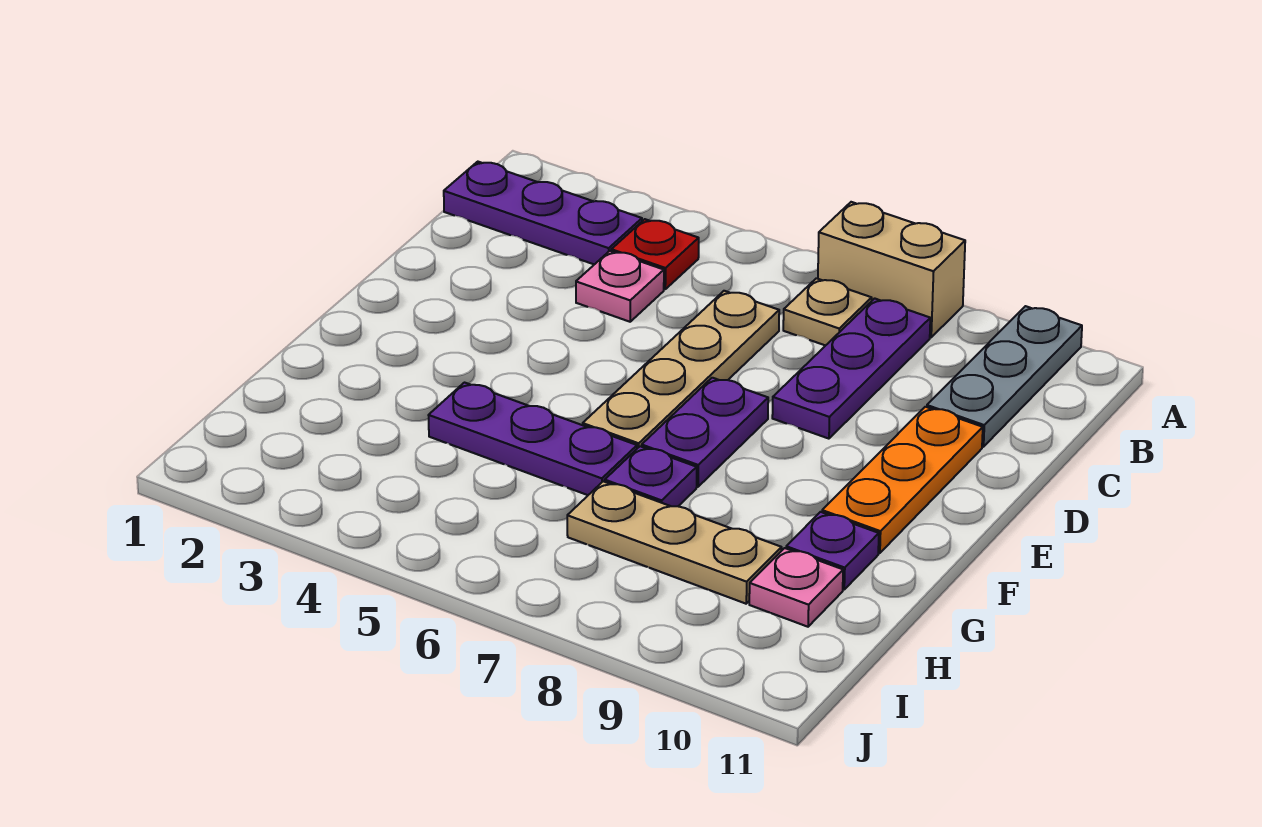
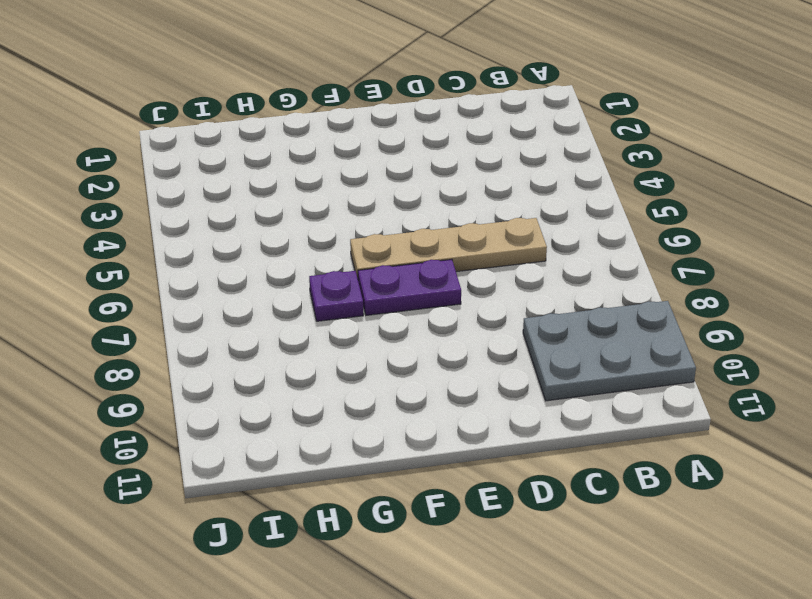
grey 2x3 plate [523,301,696,401] -> grey 1x3 plate [927,306,1082,447]
none -> tan 1x2 brick [818,202,965,337]
none -> purple 1x3 plate [444,162,642,264]
none -> red 1x1 plate [611,219,699,289]

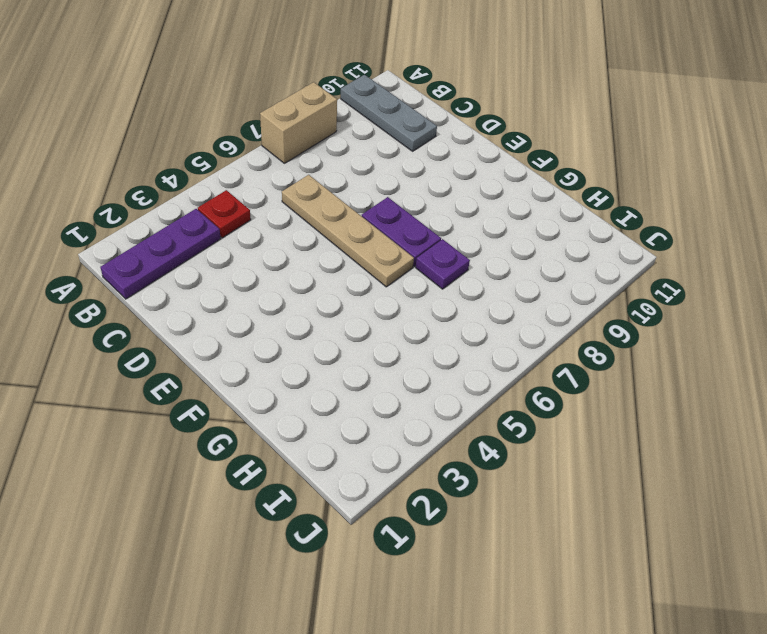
none -> tan 1x1 plate [783,278,872,346]
none -> purple 1x3 plate [772,298,930,439]
none -> pink 1x1 plate [576,251,664,322]

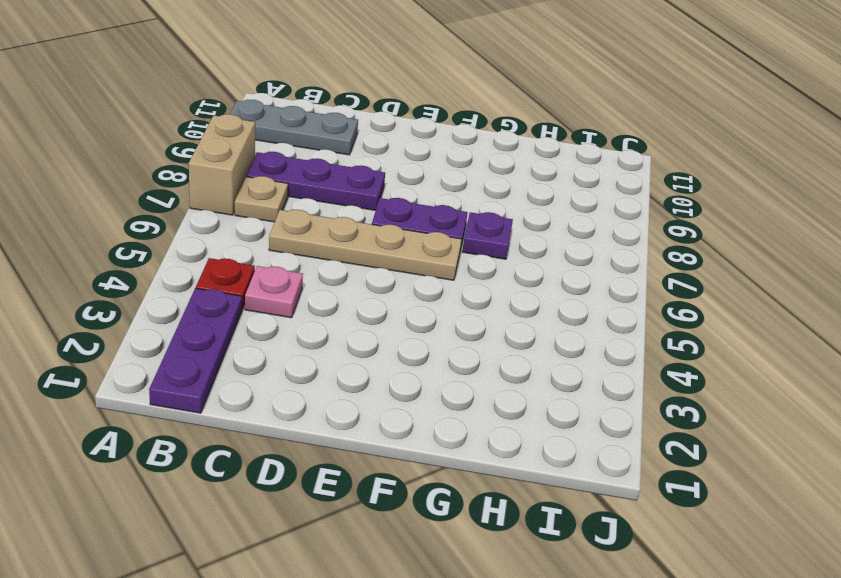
none -> orange 1x3 plate [822,407,983,553]
none -> purple 1x3 plate [429,383,637,495]
none -> purple 1x1 plate [786,512,879,590]

